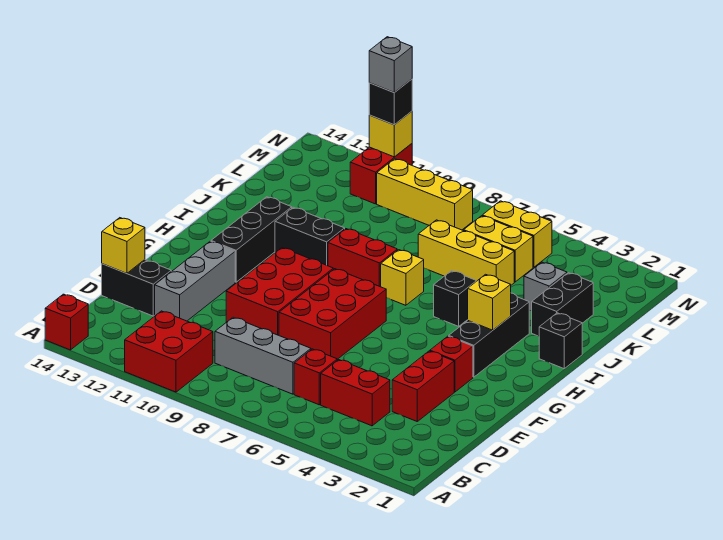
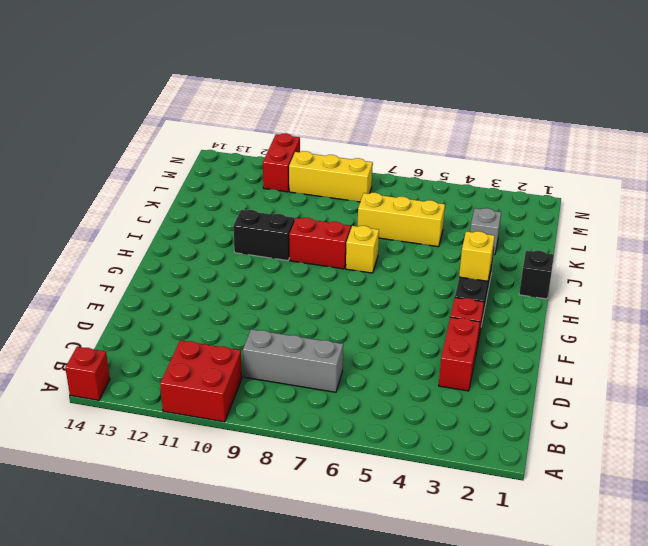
none -> red 1x2 brick [321,360,390,426]
none -> red 1x1 brick [294,349,337,405]
none -> grey 1x3 brick [155,241,235,321]
none -> black 1x2 brick [102,260,171,316]

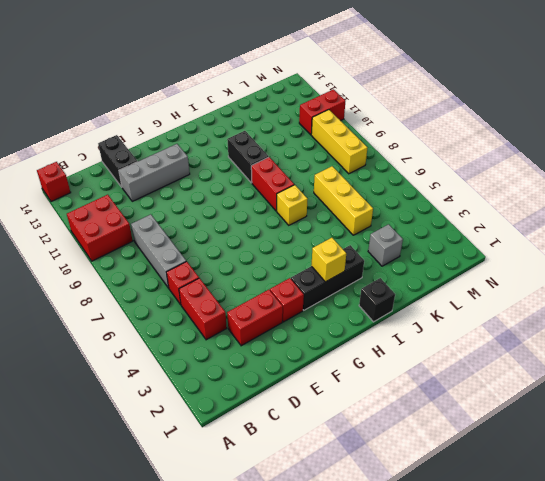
none -> red 2x3 brick [279,269,386,359]
none -> red 2x3 brick [226,248,333,335]
none -> black 1x3 brick [211,197,292,282]
none -> black 1x1 brick [434,271,476,326]

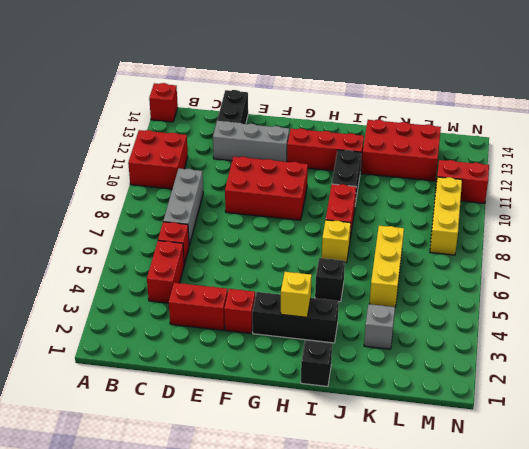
red 1x3 brick [287,129,364,171] -> black 1x3 brick [211,197,292,282]
red 2x3 brick [361,120,441,181] -> red 2x3 brick moved to [279,269,386,359]
none -> black 1x2 brick [532,273,593,336]
none -> yellow 1x2 brick [464,216,533,282]
none -> yellow 1x2 brick [482,201,552,267]
none -> yellow 1x1 brick [102,218,145,273]

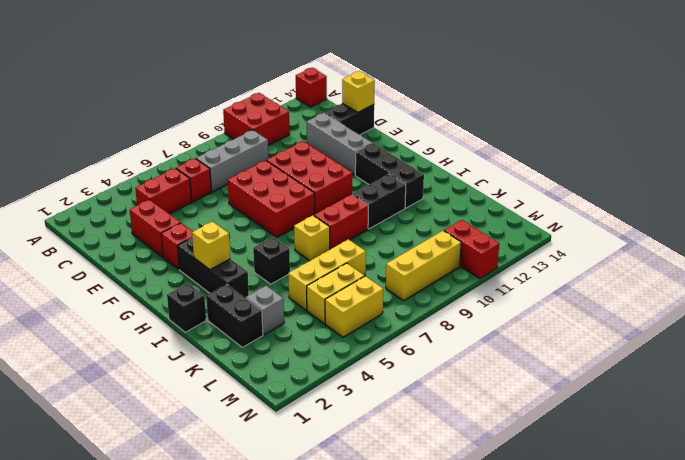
none -> yellow 1x1 brick [369,111,412,157]
none -> black 1x1 brick [369,79,412,125]
none -> grey 1x1 brick [369,37,412,93]

